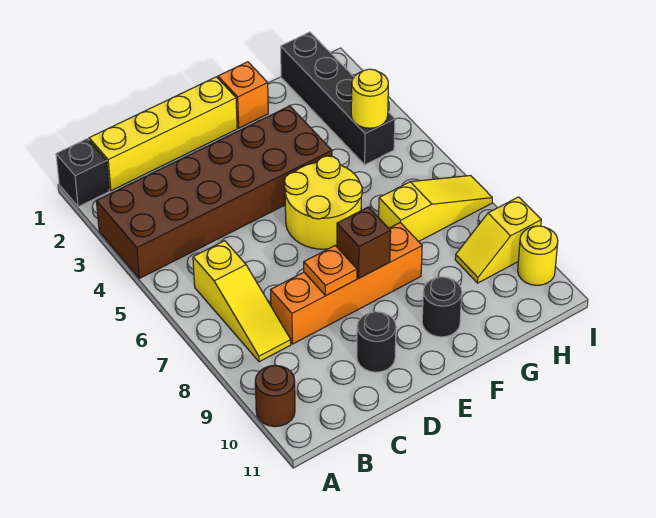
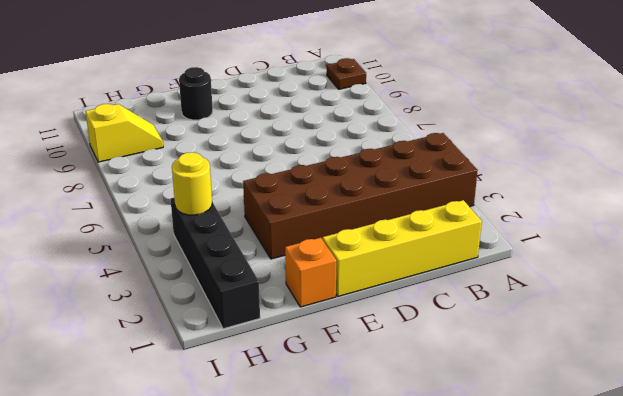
brown 1x1 plate [327,58,366,89] -> brown 1x1 round brick [255,365,295,427]
none -> black 1x1 brick [56,139,109,207]
none -> yellow 1x3 slope [193,241,291,362]
none -> orange 1x4 brick [271,223,422,344]

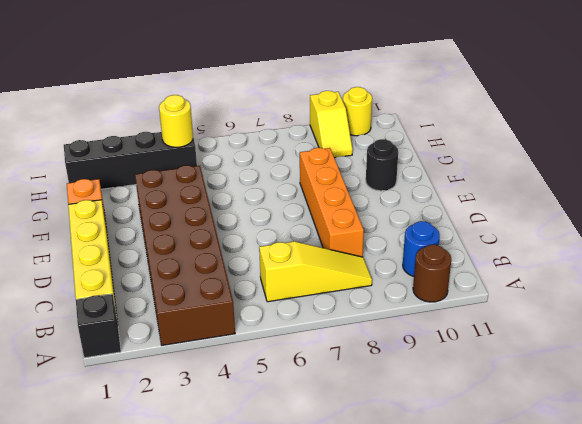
blue 1x1 round brick [403,221,440,276] -> none
none -> black 1x1 round brick [357,312,396,372]
none -> yellow 2x2 round brick [284,156,362,249]
none -> yellow 1x3 slope [379,176,492,242]

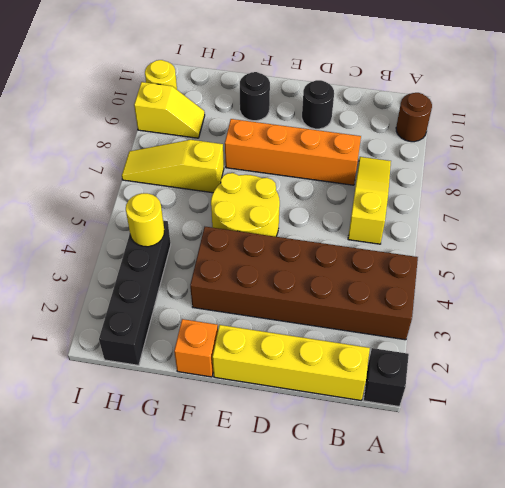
none -> orange 1x1 plate [304,246,357,296]
none -> brown 1x1 brick [337,207,391,278]

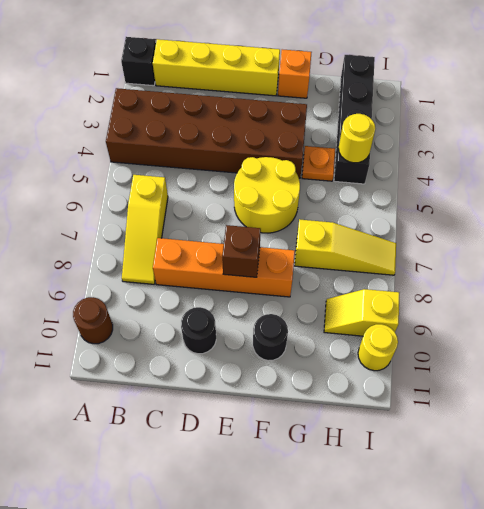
orange 1x1 plate [302,146,335,181] -> orange 1x1 plate moved to [304,246,357,296]

